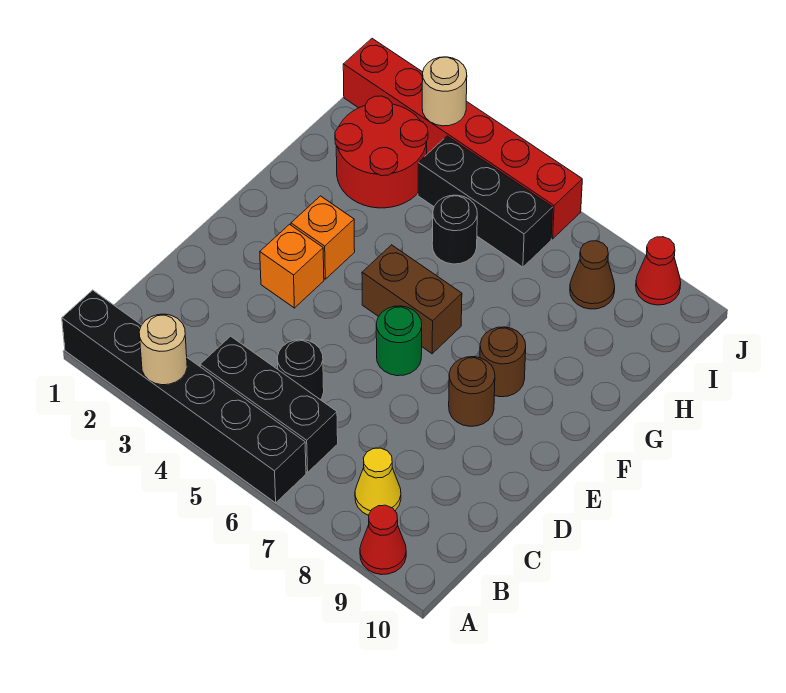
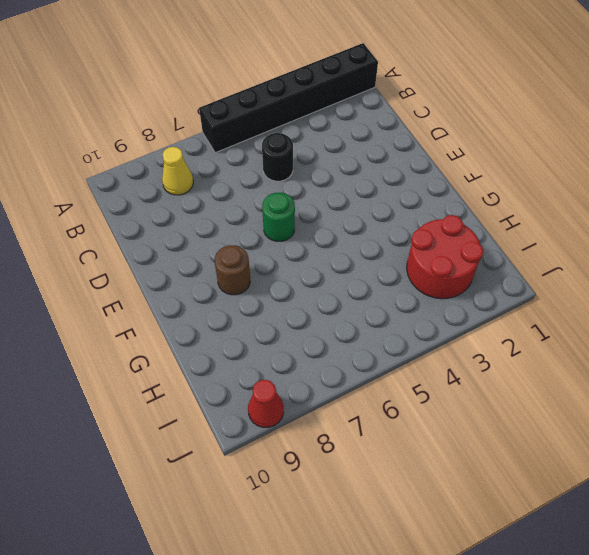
none -> red 1x1 cone [360,505,406,575]
none -> black 1x3 brick [200,336,338,472]
none -> orange 1x1 brick [260,224,324,308]

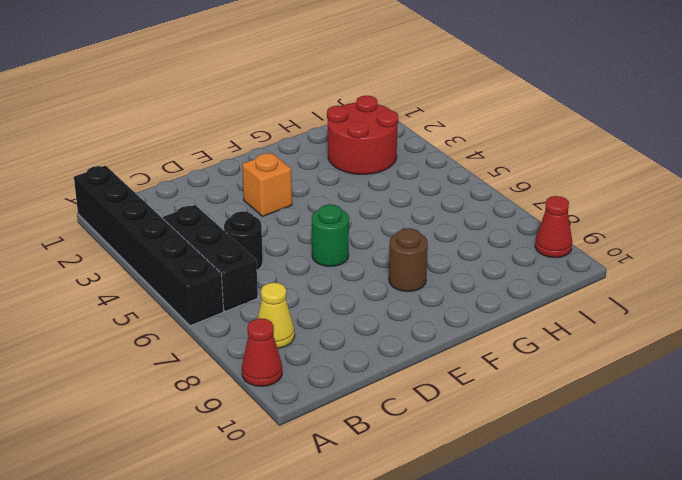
none -> brown 1x1 round brick [449,357,495,426]
none -> orange 1x1 brick [291,196,355,279]
none -> brown 1x2 brick [362,245,462,354]

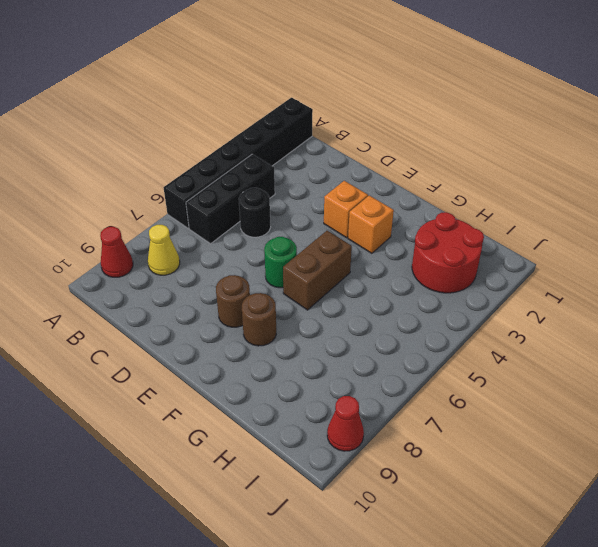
none -> black 1x1 round brick [432,195,477,264]
none -> black 1x3 brick [418,136,553,267]
none -> brown 1x1 cone [570,241,615,309]

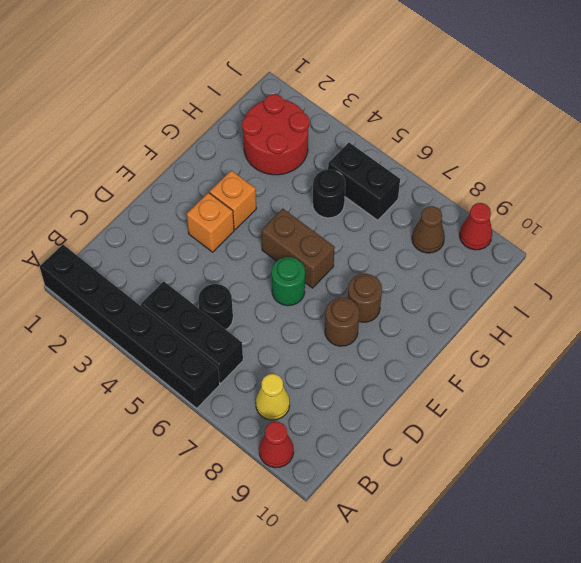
black 1x2 brick [328,143,400,220] -> black 1x3 brick [418,136,553,267]
none -> red 1x6 brick [343,39,582,239]
none -> tan 1x1 round brick [139,314,187,385]
none -> tan 1x1 round brick [422,57,467,126]

